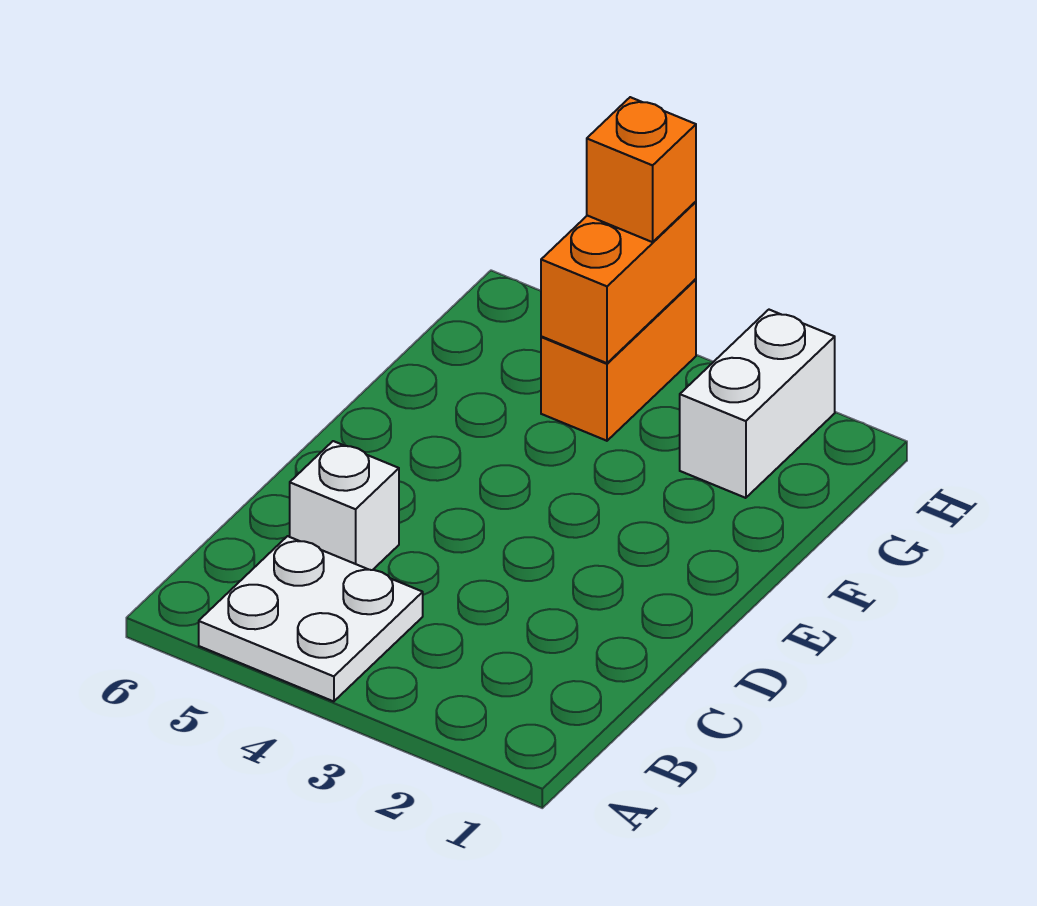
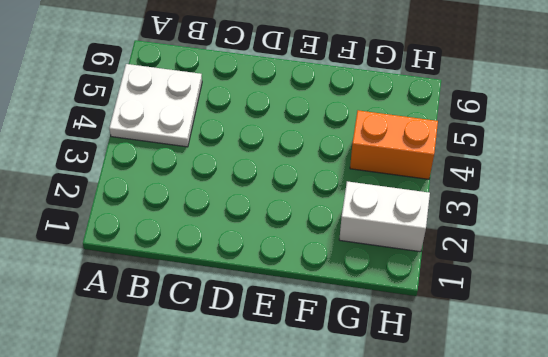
none -> white 1x1 brick [290,441,399,570]
none -> orange 1x2 brick [541,202,696,363]

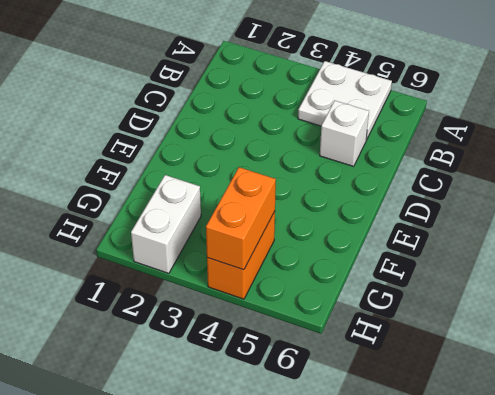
none -> orange 1x1 brick [587,97,696,242]

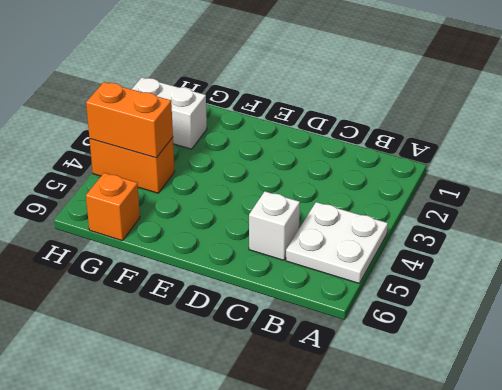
orange 1x1 brick [86,173,140,241] -> orange 1x1 brick moved to [587,97,696,242]

